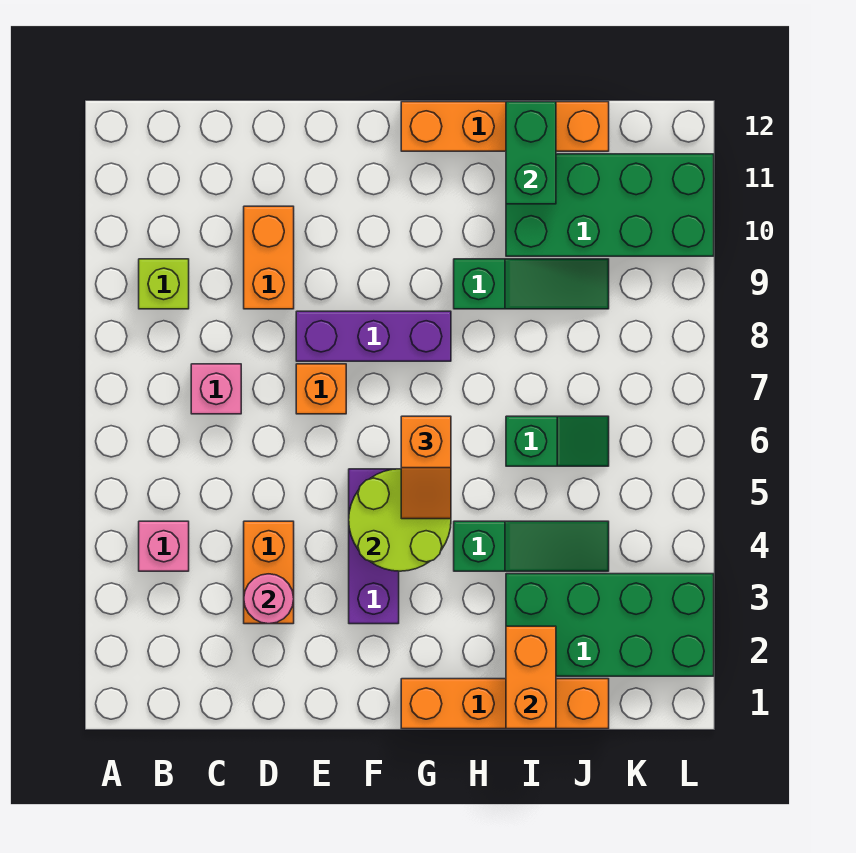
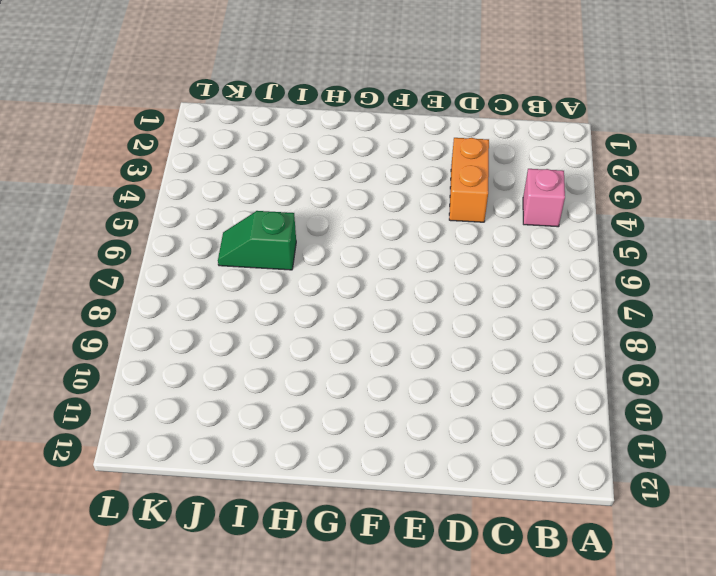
none -> lime 1x1 brick [139,259,189,309]
none -> pink 1x1 brick [191,364,241,414]
none -> orange 1x2 brick [244,206,294,309]

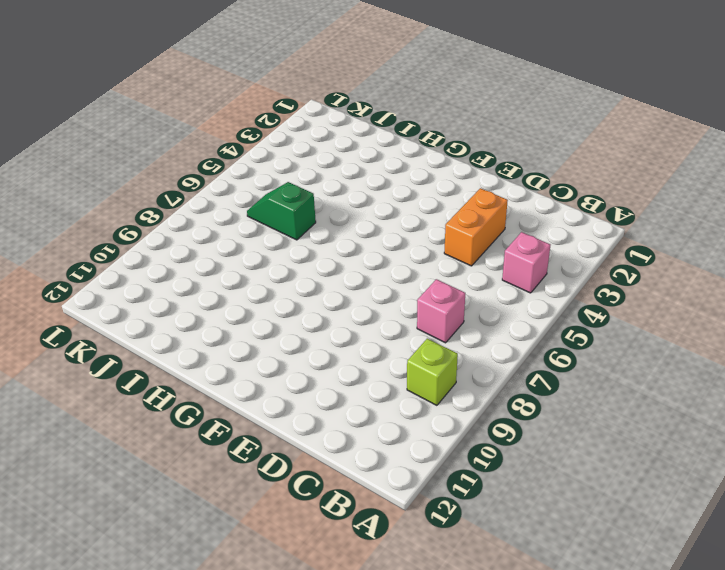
none -> orange 1x2 brick [244,206,294,309]
none -> orange 1x1 brick [296,364,346,414]
none -> purple 1x3 brick [296,311,451,361]

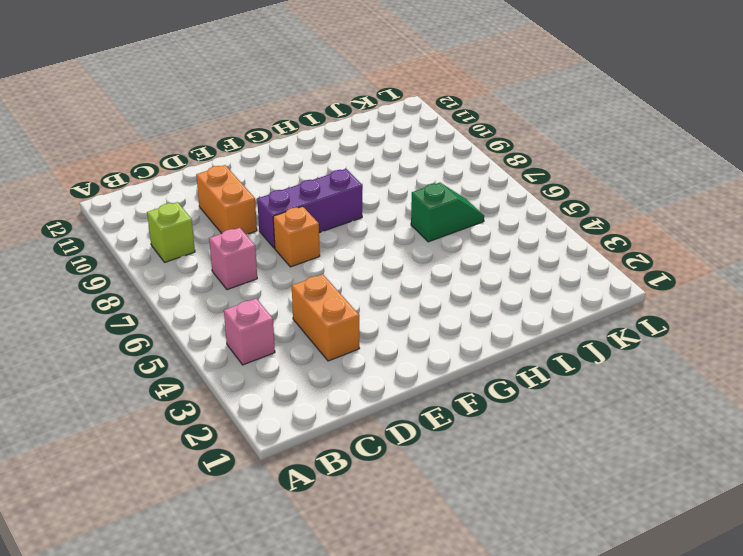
none -> purple 1x3 brick [349,469,399,624]
none -> orange 1x4 brick [401,679,609,729]
none -> orange 1x4 brick [401,102,609,151]

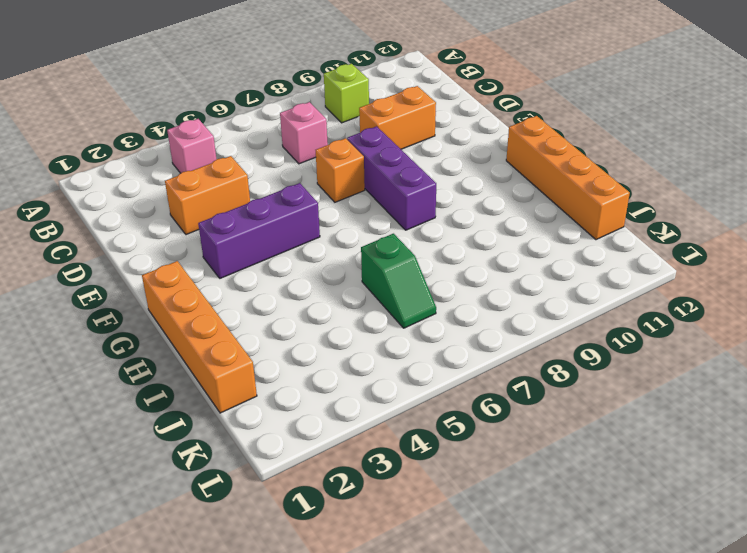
none -> green 1x3 slope [454,521,609,571]
none -> green 1x3 slope [454,259,609,309]
none -> green 2x4 brick [506,574,714,676]

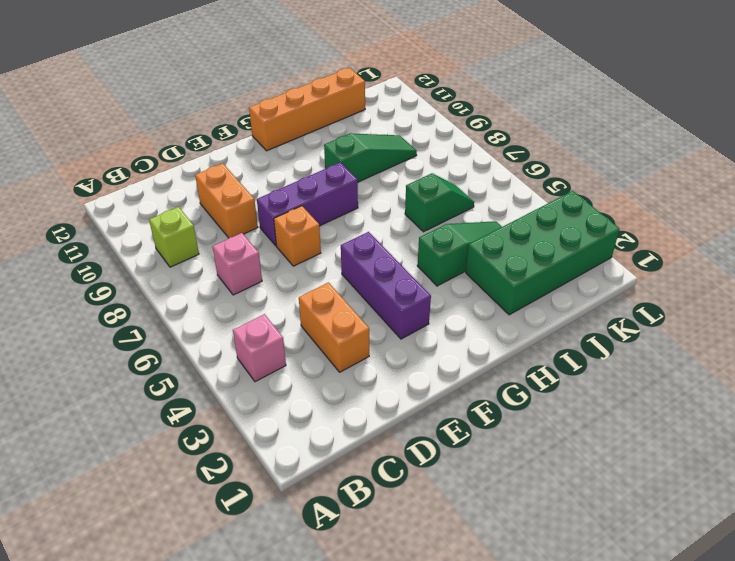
none -> orange 1x4 brick [401,679,609,729]
none -> green 2x4 brick [506,154,714,256]
none -> pink 1x1 round brick [244,574,294,624]

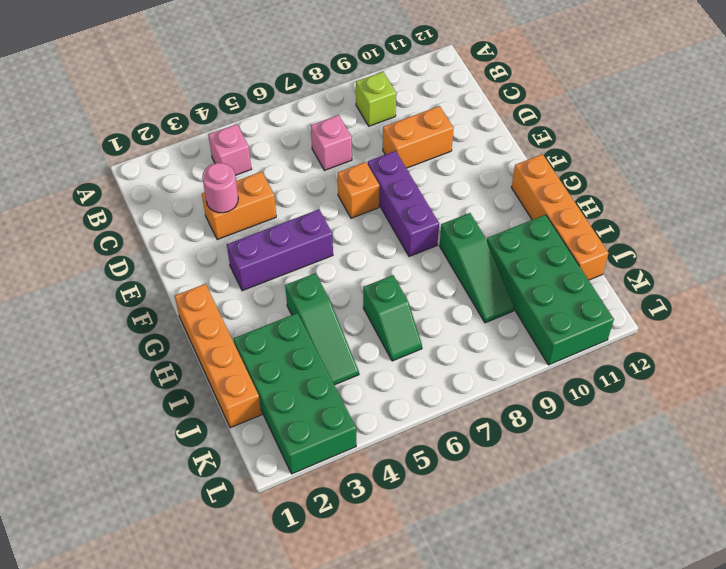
none -> lime 2x2 round brick [349,469,451,571]
none -> orange 1x2 brick [506,626,556,729]
none -> green 1x2 brick [506,102,556,204]

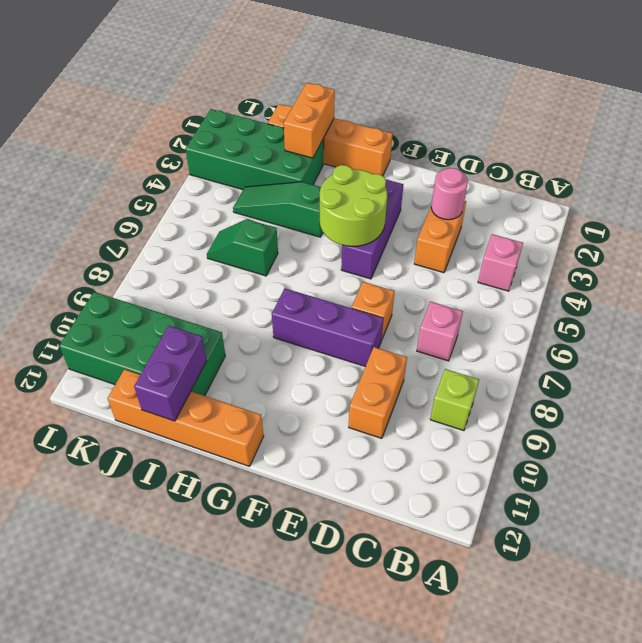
purple 1x2 brick [134,326,207,421] -> green 1x2 brick [506,102,556,204]
none -> green 1x3 slope [454,259,609,309]
none -> orange 1x2 slope [401,416,451,519]

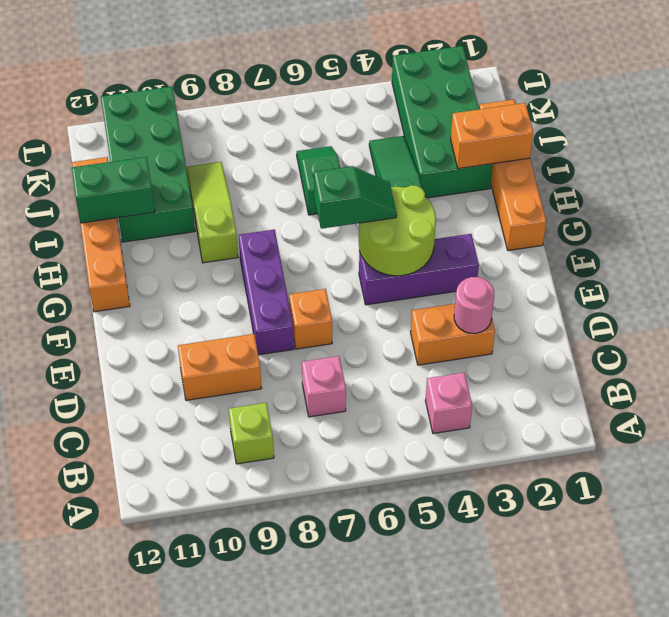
green 1x2 slope [314,166,397,229] -> orange 1x2 slope [401,416,451,519]
lime 1x3 slope [187,162,238,263] -> green 1x3 slope [454,259,609,309]

